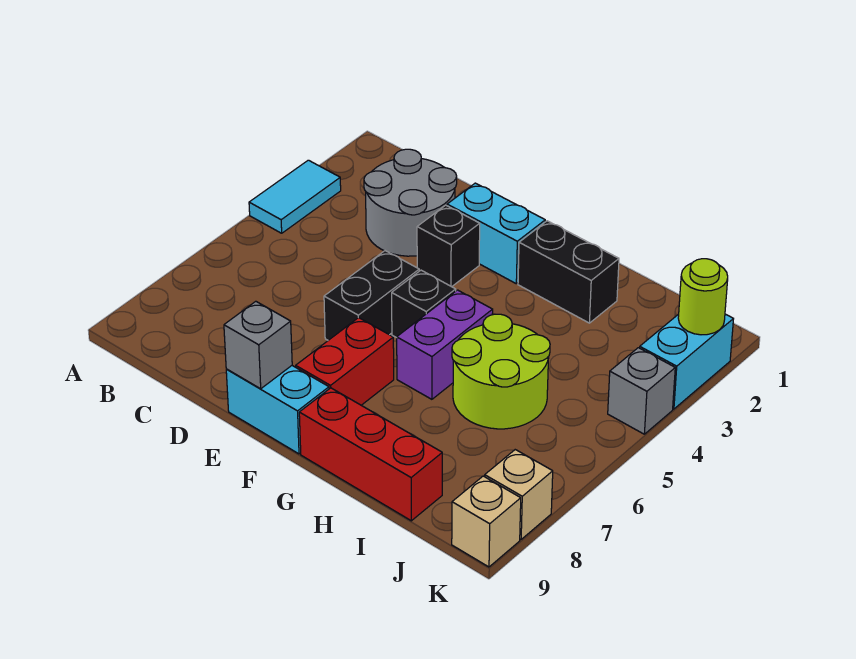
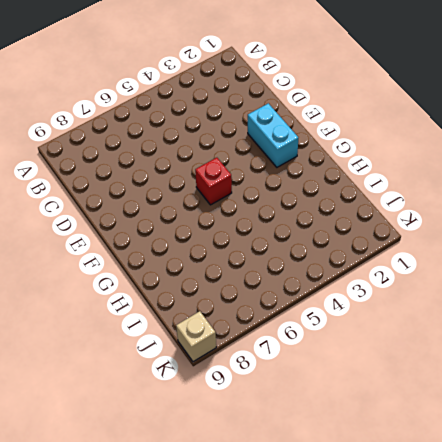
red 1x1 brick [195,158,232,205] -> black 1x1 brick [392,270,456,338]
none -> cyan 1x2 tile [249,160,341,233]
none -> grey 2x2 round brick [364,149,457,256]
none -> black 1x1 brick [417,205,480,287]

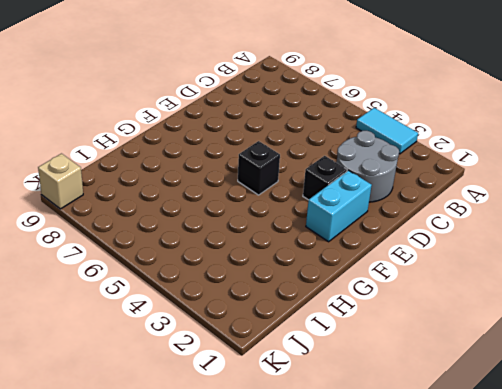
none -> black 1x2 brick [324,251,419,340]
none -> cyan 1x2 brick [226,366,329,454]
none -> red 1x2 brick [296,318,394,405]

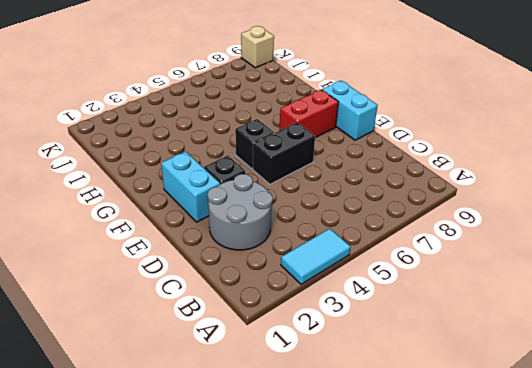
none -> black 1x2 brick [518,221,619,323]
none -> purple 1x2 brick [397,290,493,399]
none -> red 1x3 brick [299,388,442,521]

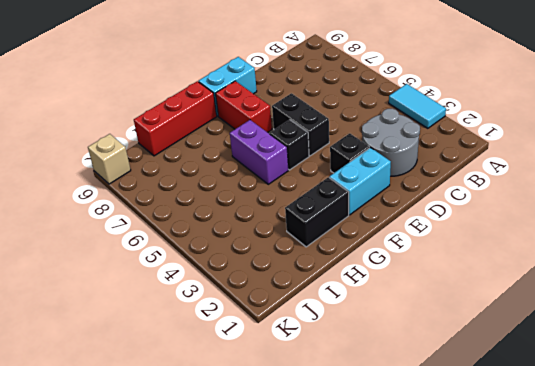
none -> lime 2x2 round brick [452,314,550,429]
none -> cyan 1x2 brick [640,314,733,409]
none -> grey 1x1 brick [608,348,675,434]

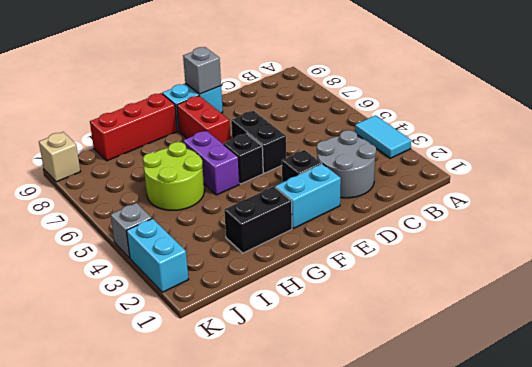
none -> tan 1x1 brick [485,450,553,539]
none -> lime 1x1 round brick [678,259,728,335]

